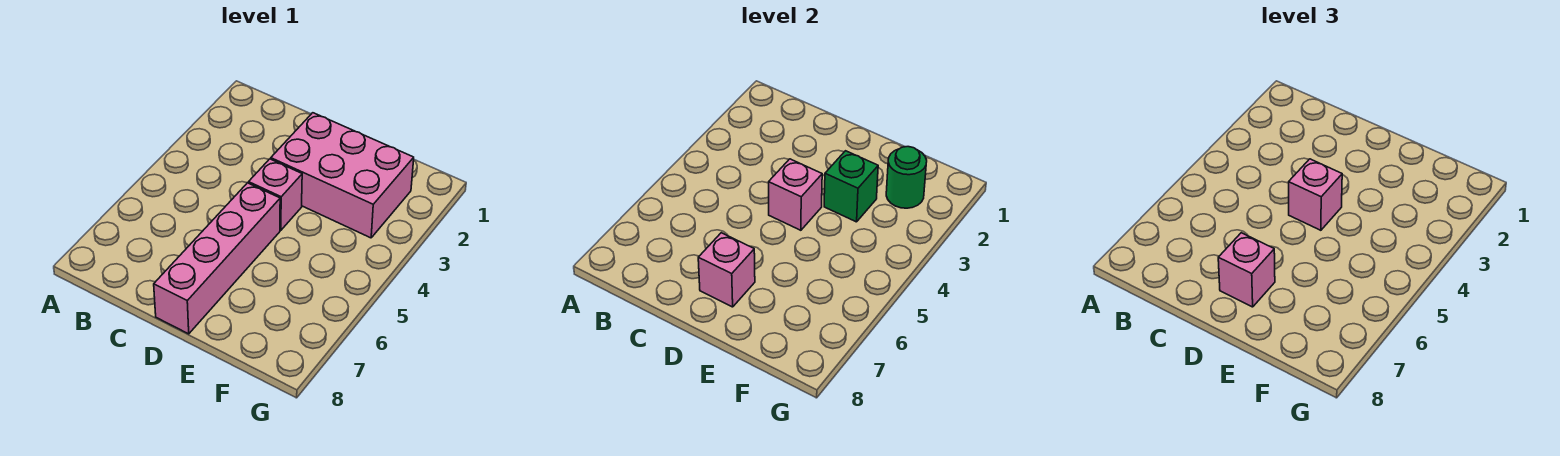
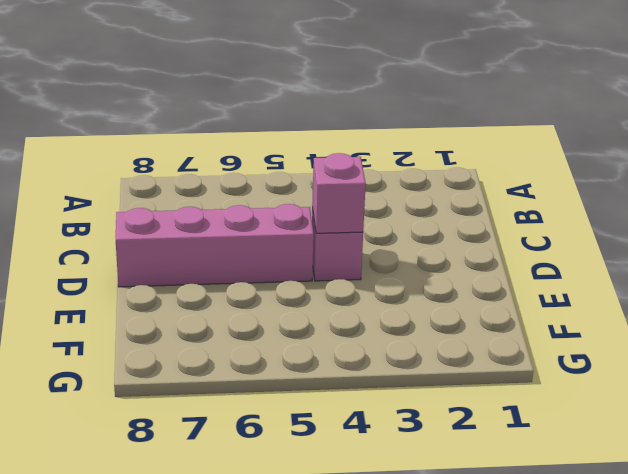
none -> pink 2x3 brick [271,113,414,238]
none -> pink 1x1 brick [698,233,755,307]

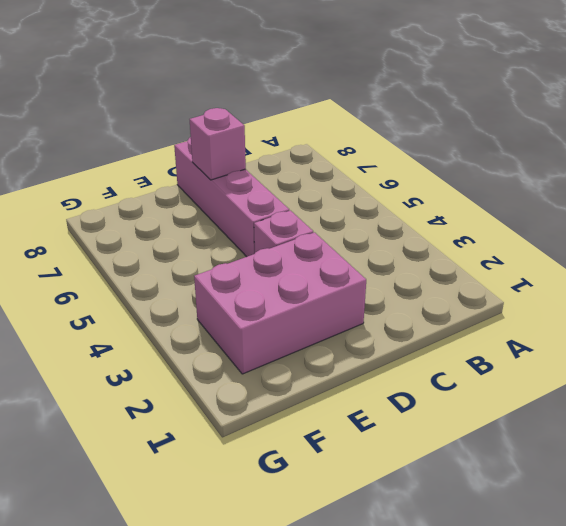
none -> pink 1x1 brick [769,159,822,230]
none -> green 1x1 brick [824,151,878,222]

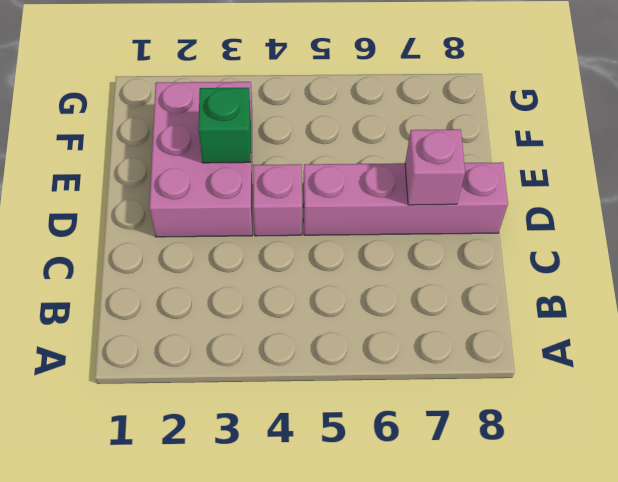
none -> pink 1x1 brick [769,159,822,230]
none -> green 1x1 round brick [886,147,927,208]

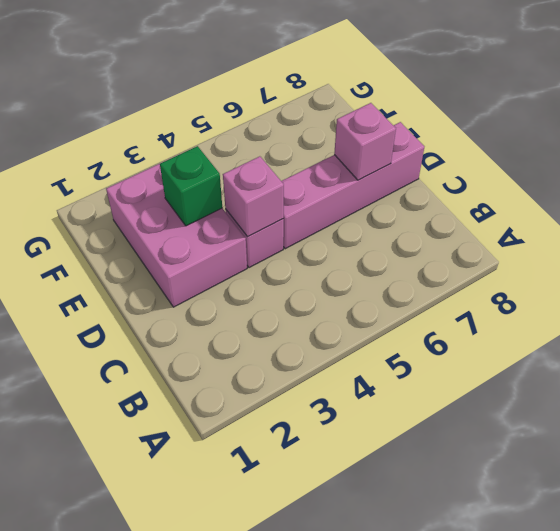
none -> green 1x1 round brick [886,147,927,208]
none -> pink 1x1 brick [1289,159,1342,230]

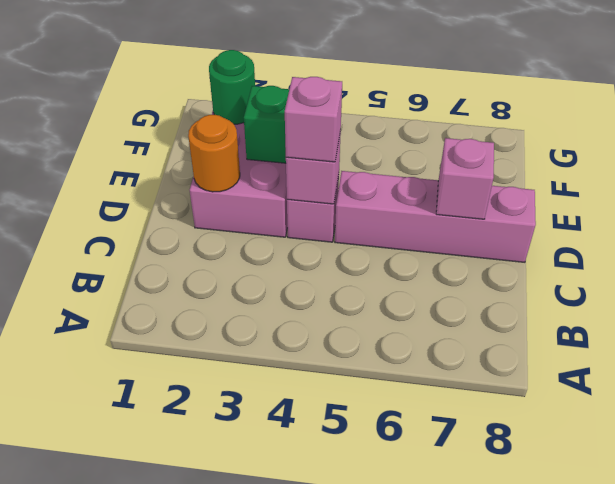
orange 1x1 round brick [188,115,240,192] -> none
none -> pink 1x1 brick [1218,233,1275,307]

